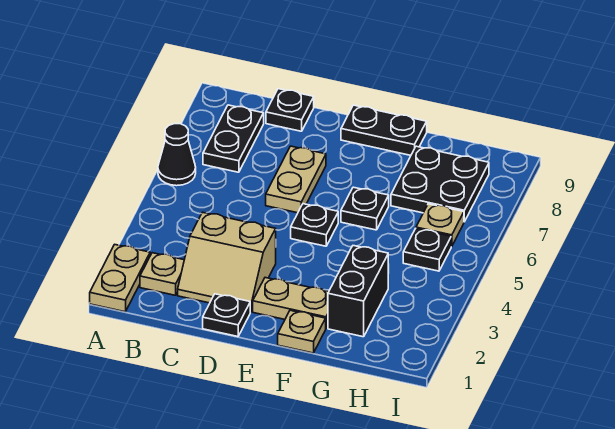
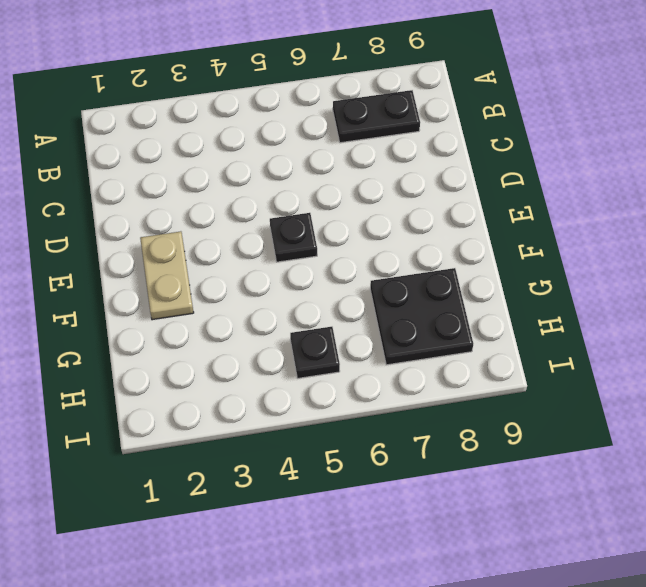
none -> tan 1x2 plate [90,244,150,312]
none -> black 1x1 cone [158,124,196,186]
none -> tan 1x1 plate [140,253,184,295]

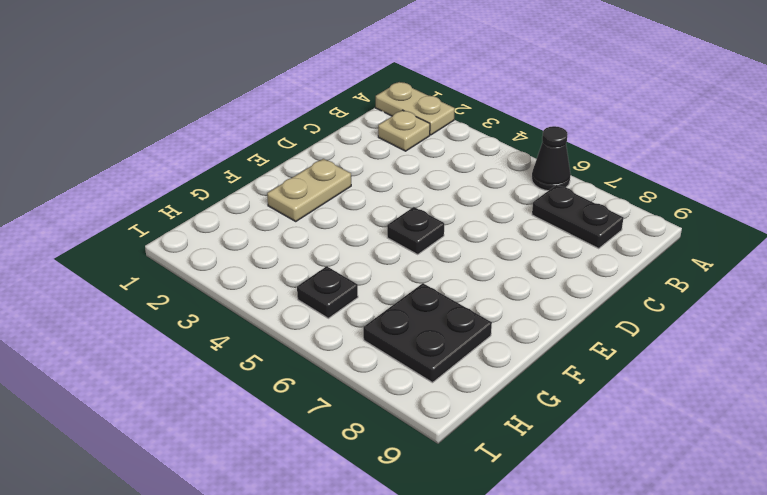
none -> tan 2x2 slope [178,212,276,312]
none -> black 1x1 plate [266,89,314,131]
none -> black 1x1 plate [203,294,250,337]

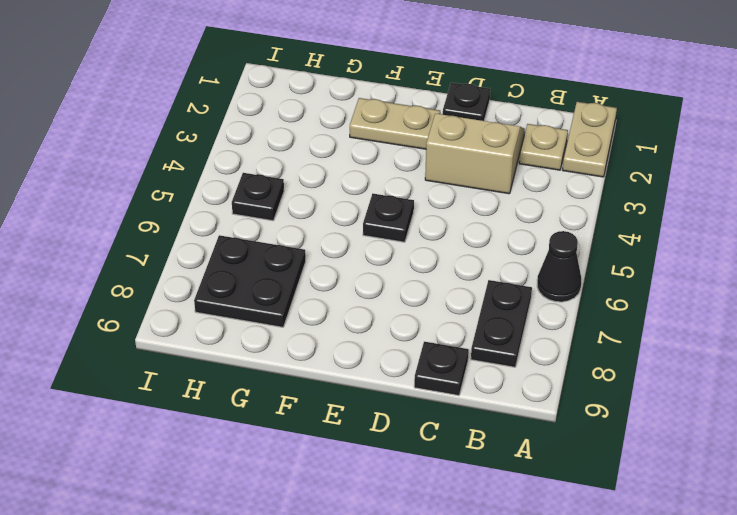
none -> tan 1x2 plate [266,146,326,213]
none -> black 1x2 plate [341,105,427,155]
none -> tan 1x1 plate [278,310,326,353]

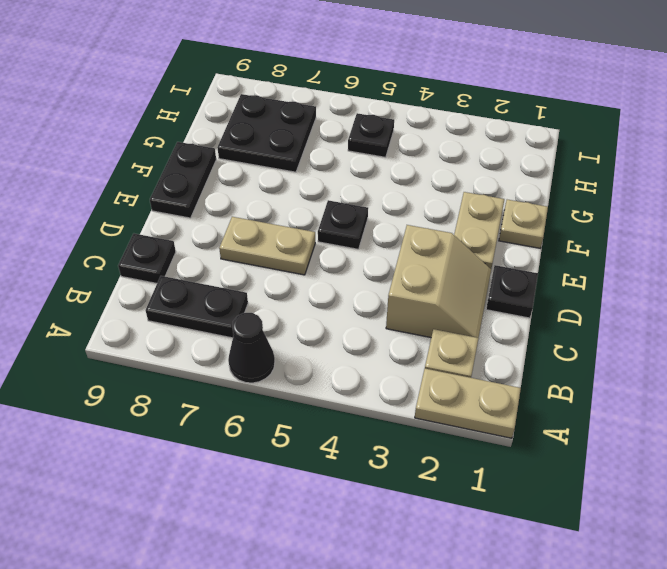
none -> black 1x1 plate [341,187,389,230]
none -> black 1x2 brick [328,246,388,337]
none -> tan 1x1 plate [416,204,464,247]

